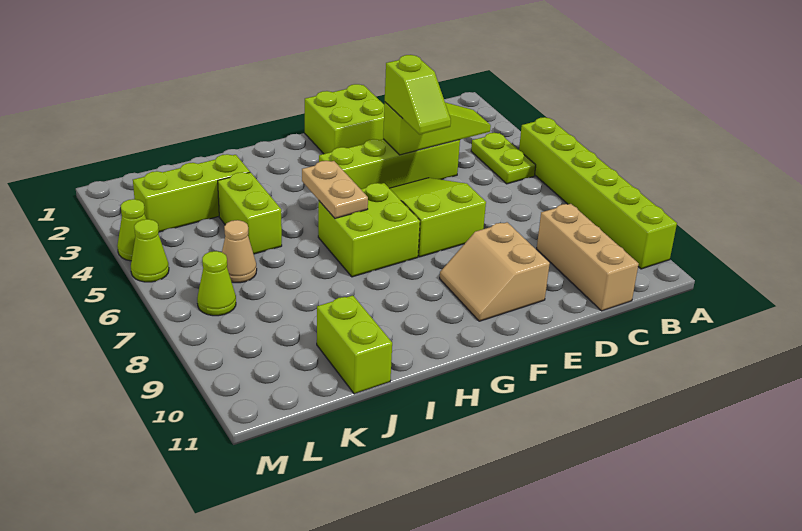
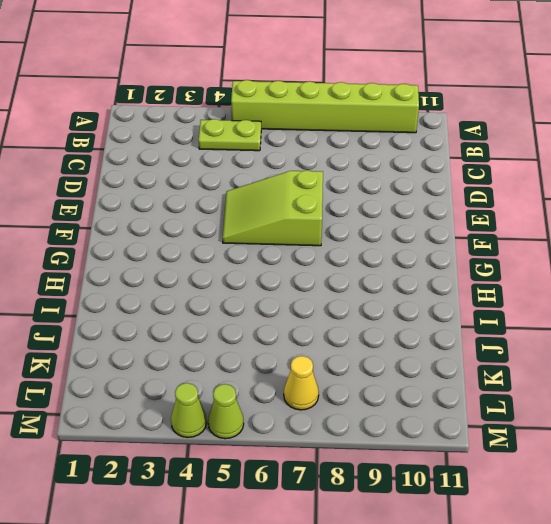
yellow 1x1 cone [284,356,319,410] -> lime 1x1 cone [197,251,236,316]
none -> tan 1x3 brick [537,204,639,311]
none -> lime 1x4 brick [319,139,460,189]
none -> lime 2x2 brick [305,84,384,154]

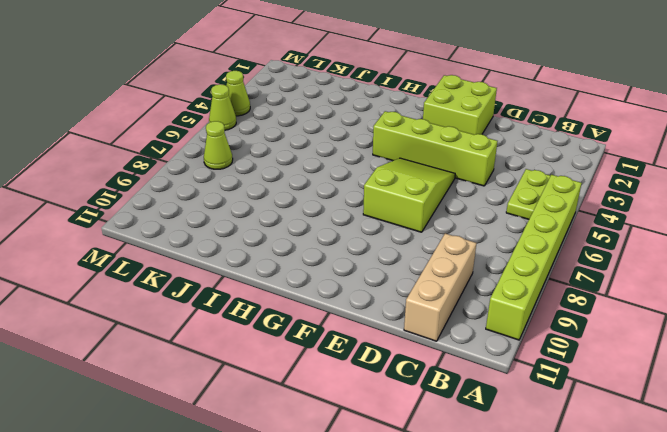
none -> tan 2x2 slope [440,222,550,321]
none -> lime 2x2 brick [318,183,420,277]
none -> lime 1x3 brick [133,154,250,232]

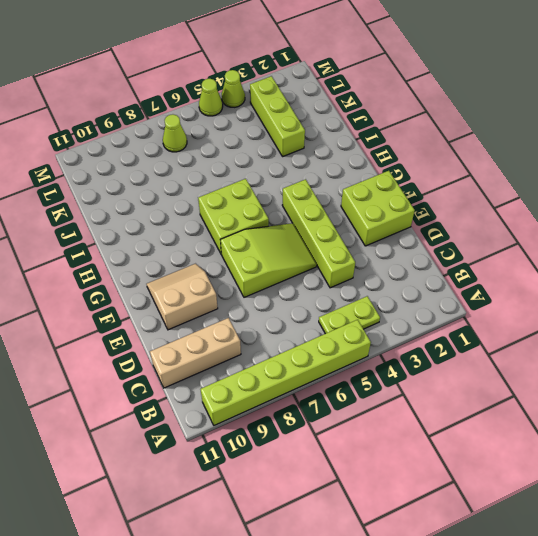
none -> lime 1x2 brick [218,172,282,254]
none -> lime 1x2 brick [317,296,392,394]
none -> tan 1x1 cone [222,220,257,283]

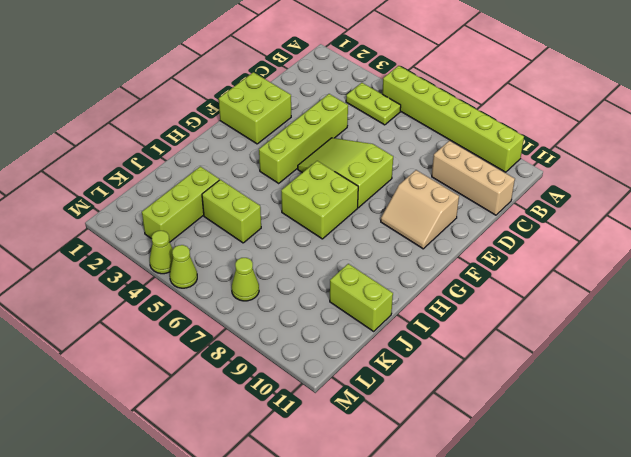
none -> tan 1x1 cone [222,220,257,283]
none -> lime 1x3 slope [383,102,491,155]
none -> tan 1x2 plate [302,161,368,218]

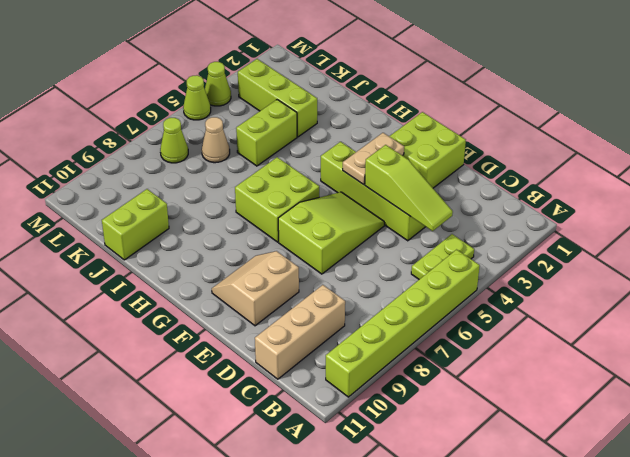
tan 1x2 plate [343,133,404,185] -> tan 1x2 plate moved to [302,161,368,218]
none -> lime 1x2 slope [385,55,451,134]

